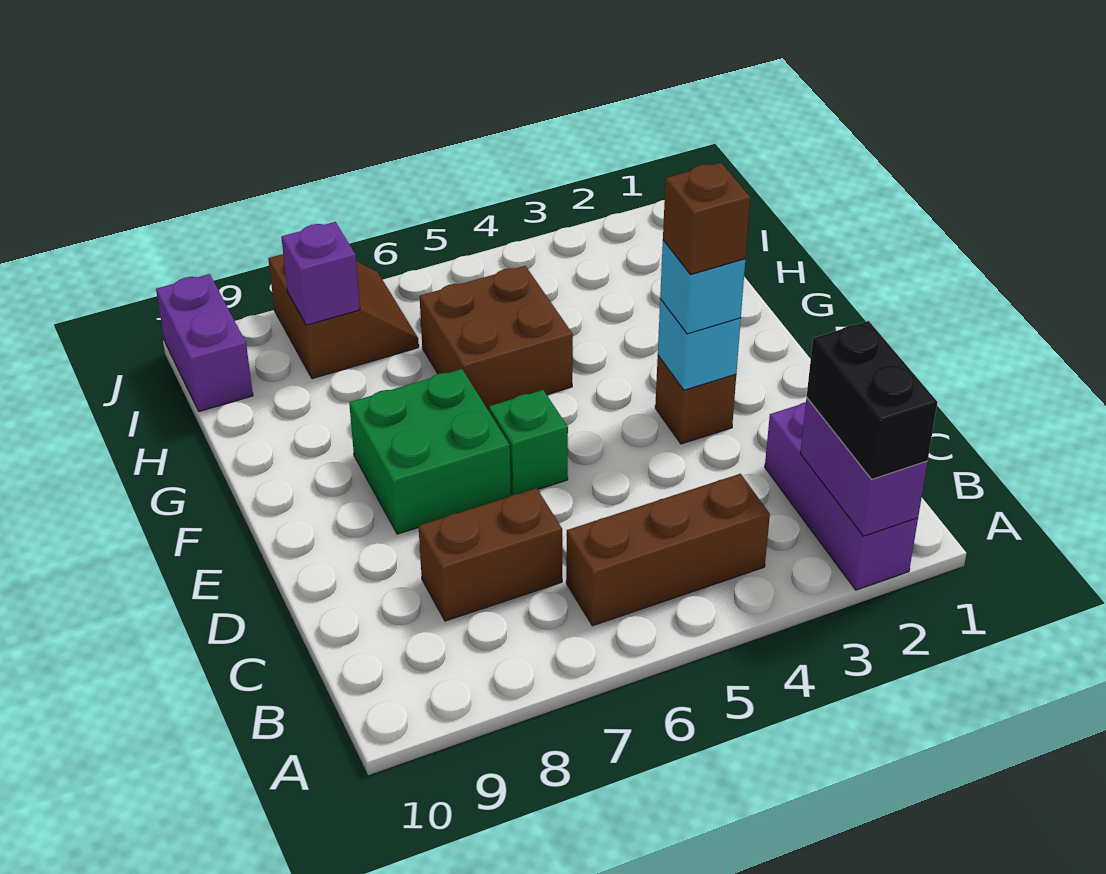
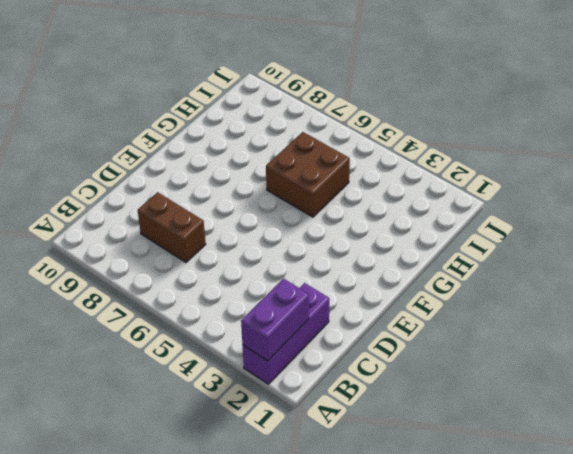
none -> brown 1x3 brick [566,474,770,626]
none -> brown 1x1 brick [655,356,736,444]
none -> green 1x1 brick [489,390,568,495]

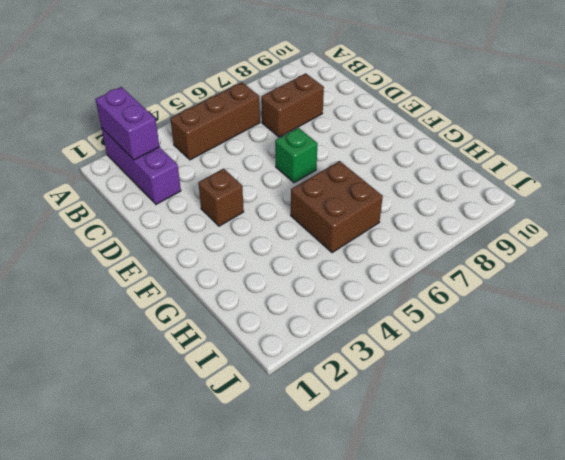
none -> green 2x2 brick [349,369,511,534]
none -> brown 2x2 slope [268,254,419,379]
none -> purple 1x2 brick [156,274,253,412]

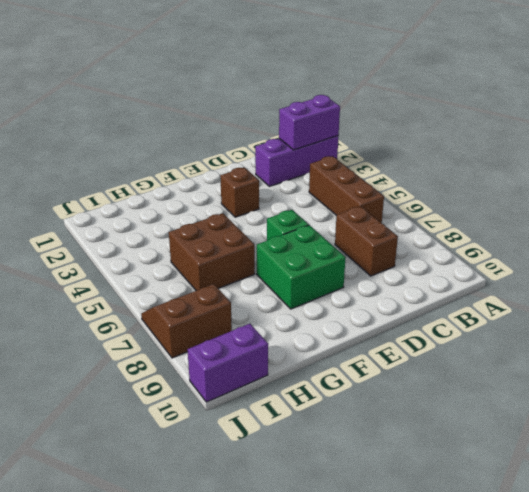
none -> cyan 1x1 brick [658,299,741,390]
none -> purple 1x1 brick [281,222,360,325]
none -> black 1x2 brick [807,321,937,479]

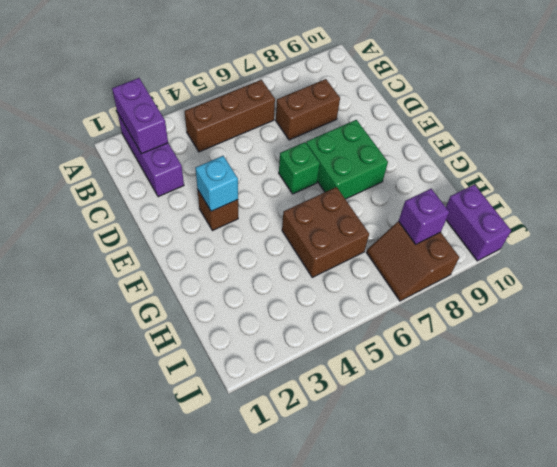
none -> black 1x2 brick [807,321,937,479]
none -> cyan 1x1 brick [660,240,745,334]
none -> brown 1x1 brick [663,163,750,275]

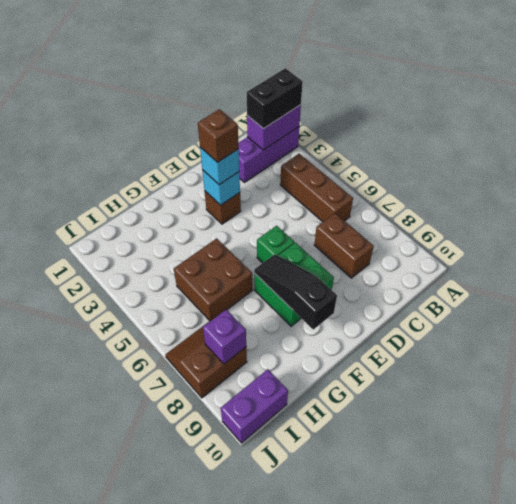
black 1x3 slope [254,254,337,329] -> none

